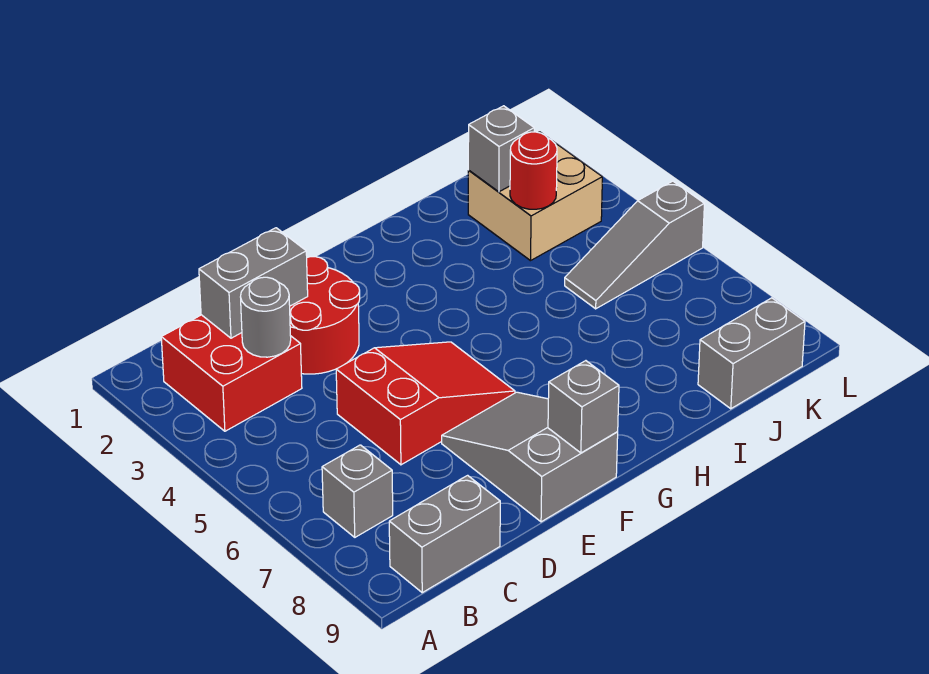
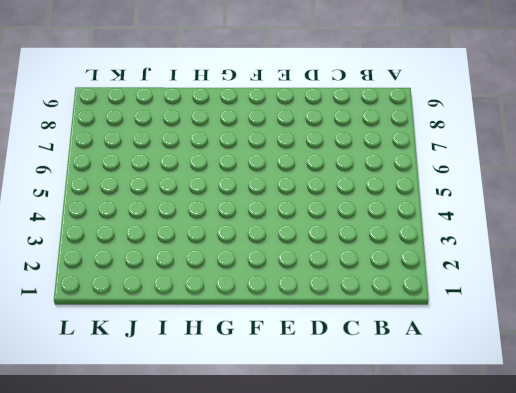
none -> red 2x2 brick [161,315,302,431]
none -> grey 1x1 brick [322,445,393,537]
none -> grey 1x2 brick [389,475,500,593]

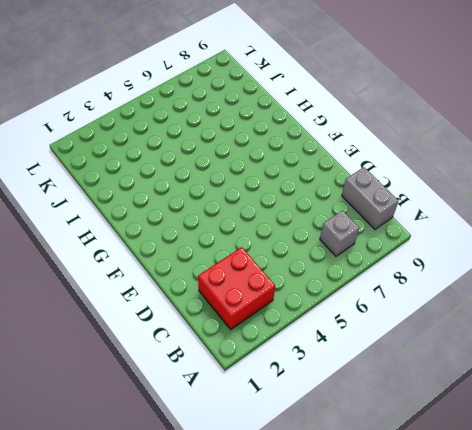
none -> red 2x2 round brick [290,257,360,374]
none -> red 2x3 slope [336,342,515,465]
none -> grey 2x3 slope [442,392,618,522]

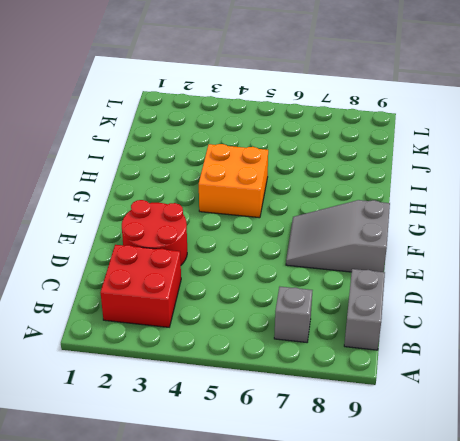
orange 2x2 brick [199,144,268,218] -> none
none -> red 2x3 slope [336,342,515,465]
none -> tan 2x2 brick [468,132,602,261]
none -> grey 1x3 slope [565,181,704,309]

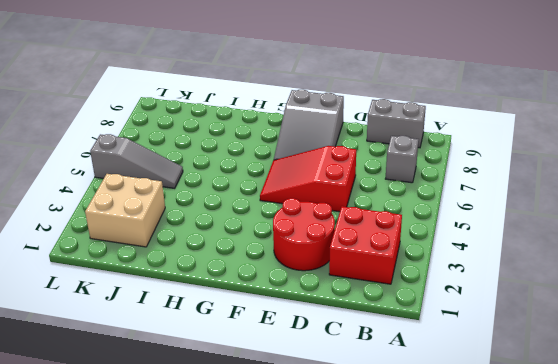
none -> grey 1x2 brick [698,298,805,409]
none -> grey 1x2 brick [199,228,308,338]
none -> grey 1x1 round brick [241,277,291,357]

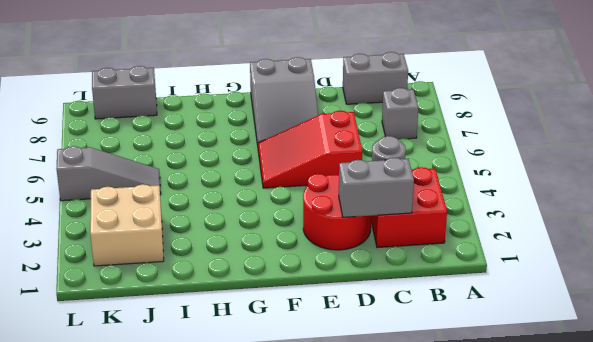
none -> grey 1x1 brick [548,361,619,453]
none -> grey 1x1 brick [468,106,534,192]
none -> red 1x1 round brick [510,132,557,209]

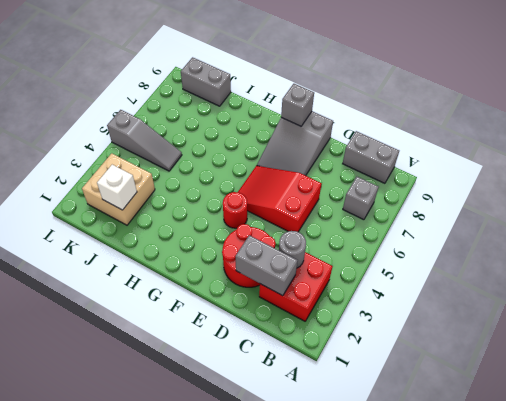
red 1x1 round brick [223,192,247,228] -> red 1x1 round brick moved to [510,132,557,209]
white 1x1 brick [97,165,137,210] -> grey 1x1 brick [468,106,534,192]

